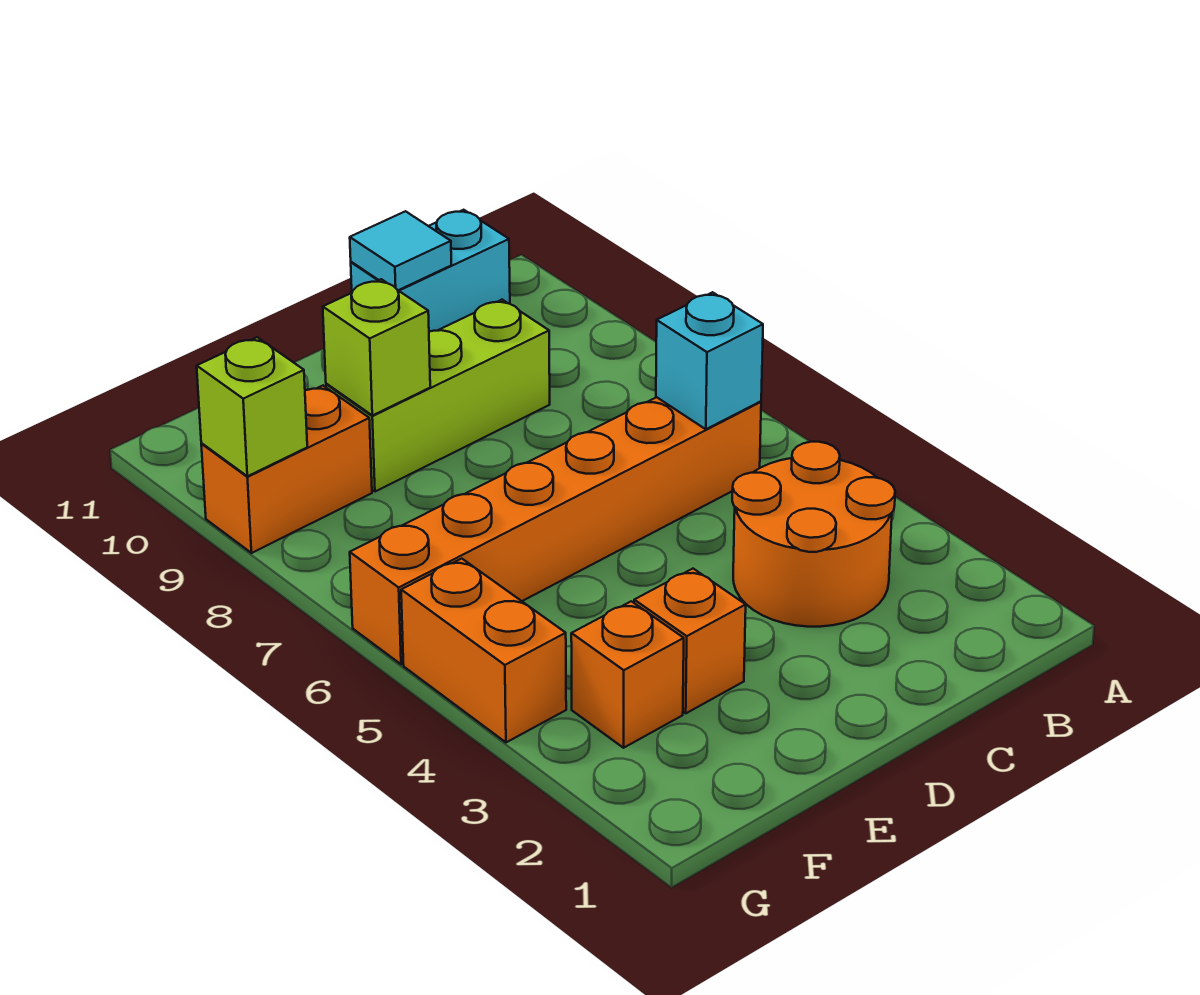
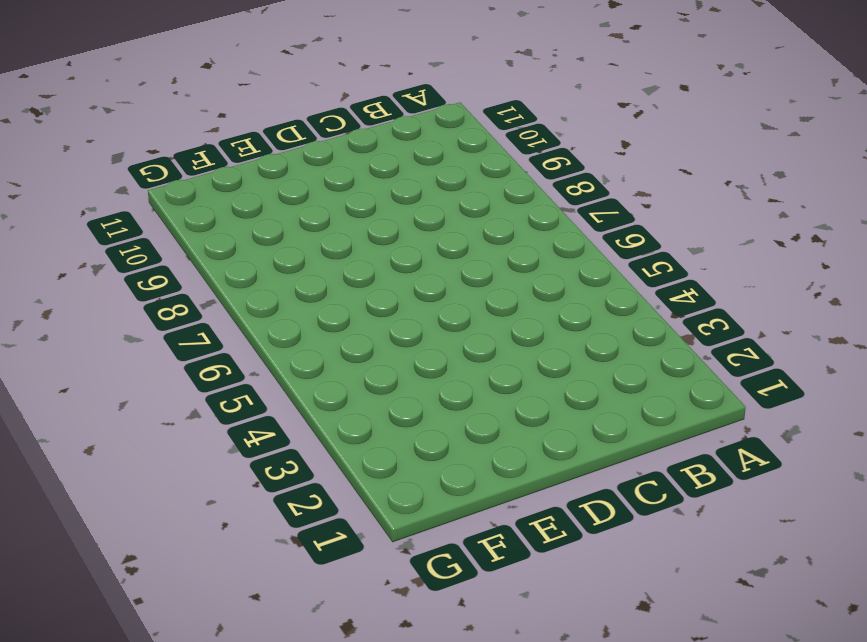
none -> orange 2x2 round brick [732,442,895,627]
none -> orange 1x6 brick [350,397,761,664]
none -> cyan 1x2 brick [351,210,510,332]

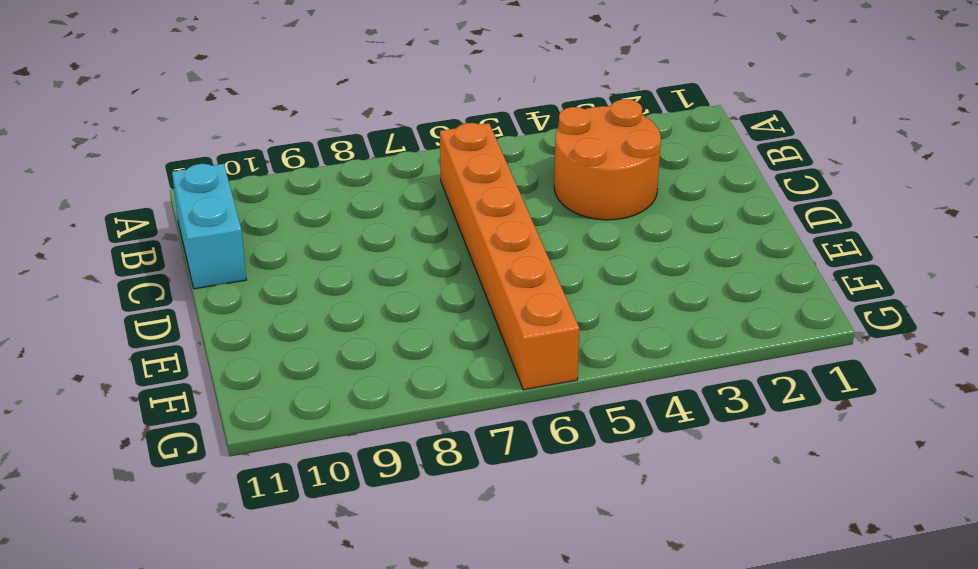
none -> lime 1x3 brick [326,300,550,491]
none -> orange 1x1 brick [634,569,746,713]
none -> orange 1x1 brick [571,601,684,748]

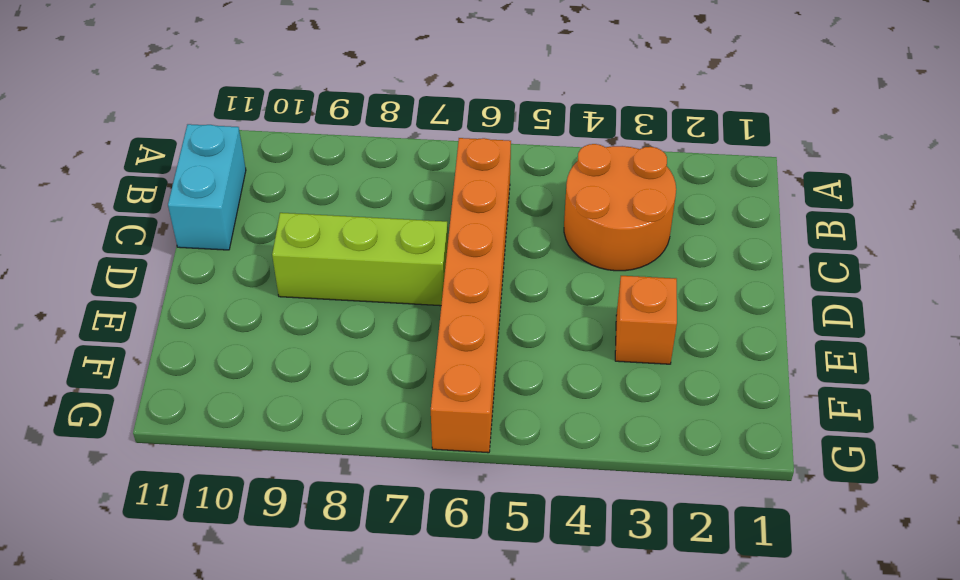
lime 1x3 brick [272,213,448,306] -> lime 1x3 brick turned to [326,300,550,491]
none -> orange 1x1 brick [571,601,684,748]
none -> orange 1x2 brick [201,386,372,553]
none -> orange 1x2 brick [401,559,566,742]

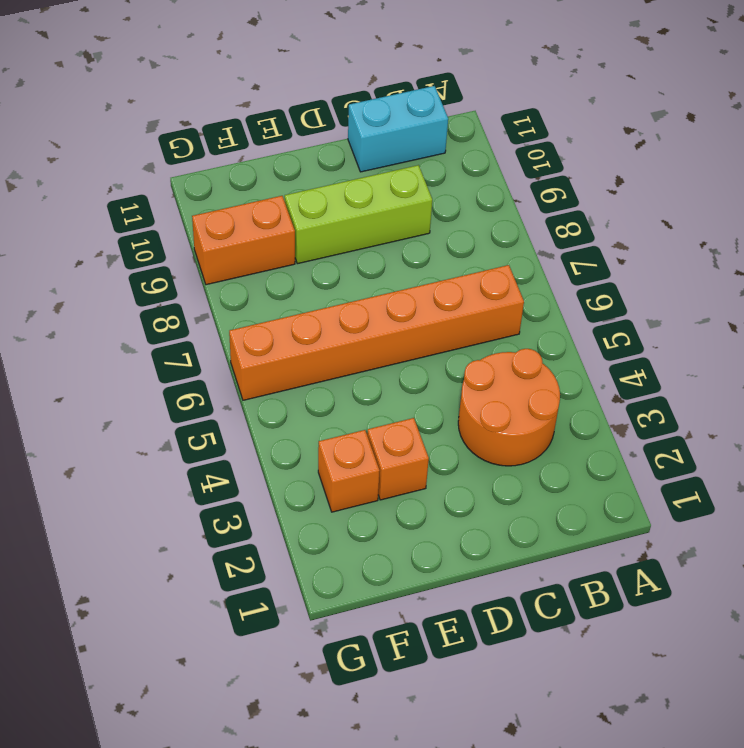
none -> orange 1x2 brick [401,559,566,742]
none -> cyan 1x1 brick [656,292,763,429]
none -> cyan 1x1 tile [350,211,451,290]

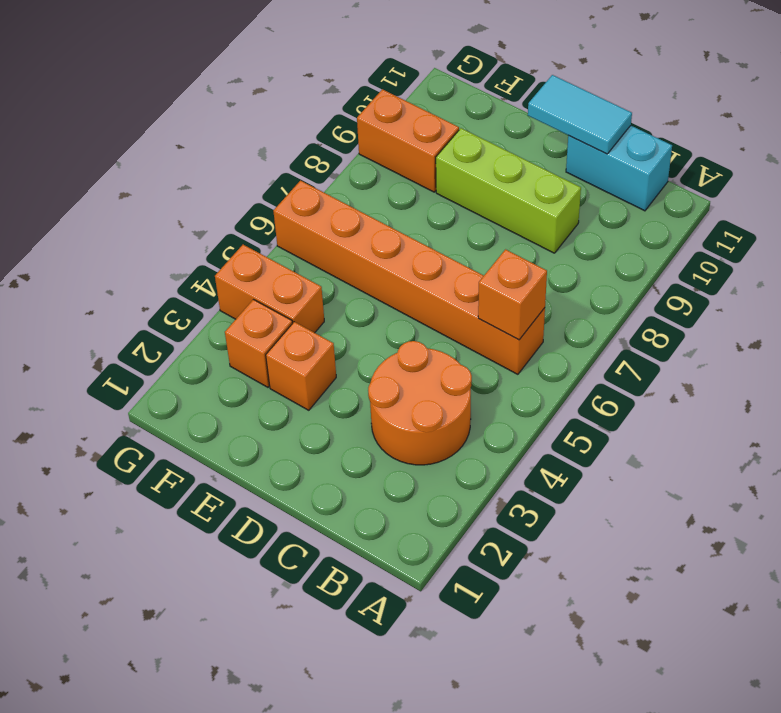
orange 1x1 brick [478,249,547,340] -> cyan 1x1 brick [656,292,763,429]
cyan 1x2 tile [528,75,632,154] -> cyan 1x1 tile [350,211,451,290]
orange 1x2 brick [215,245,324,333] -> orange 1x2 brick turned to [401,559,566,742]
none -> lime 1x1 brick [323,279,430,415]
none -> lime 1x1 brick [197,337,307,476]

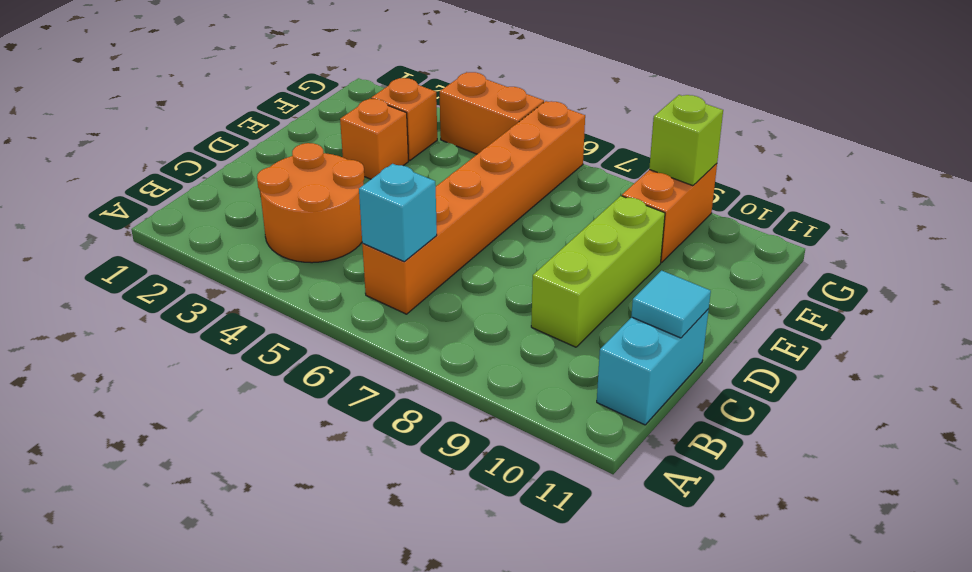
none -> lime 1x1 brick [323,279,430,415]

